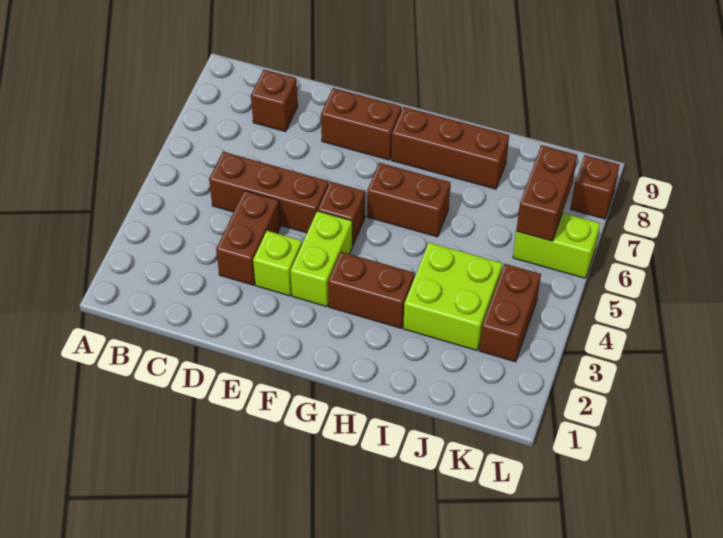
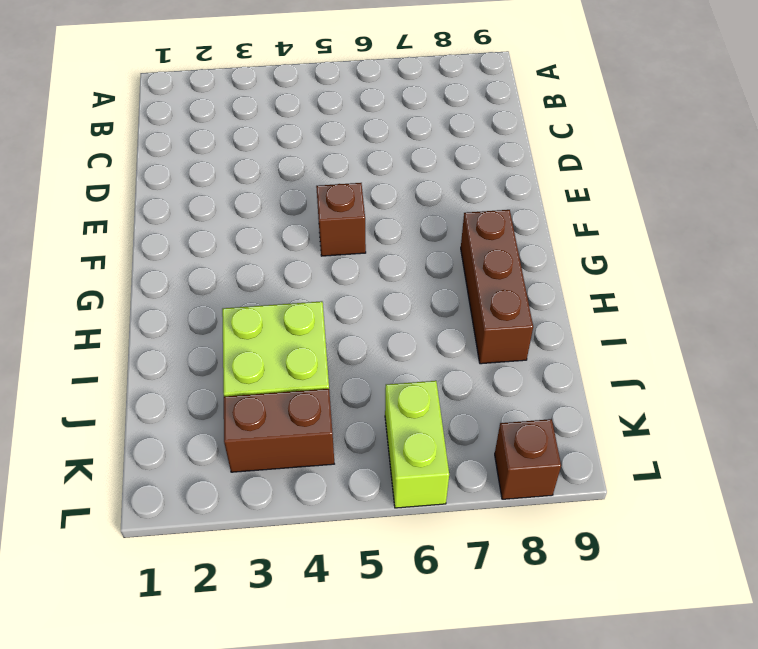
none -> brown 1x3 brick [209,152,329,233]
none -> brown 1x1 brick [251,70,298,132]
none -> brown 1x2 brick [216,191,281,285]

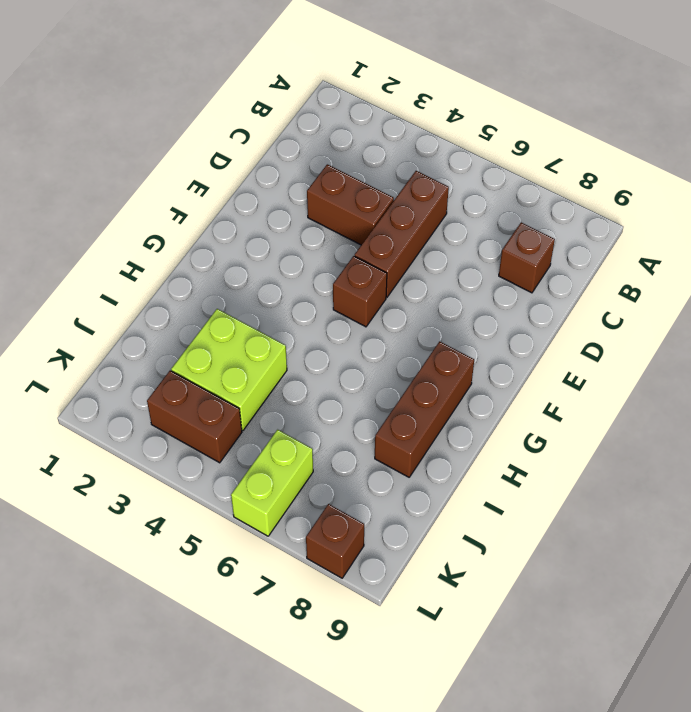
none -> lime 1x1 brick [253,231,302,296]
none -> brown 1x2 brick [321,88,402,160]
none -> lime 1x2 brick [290,211,352,307]

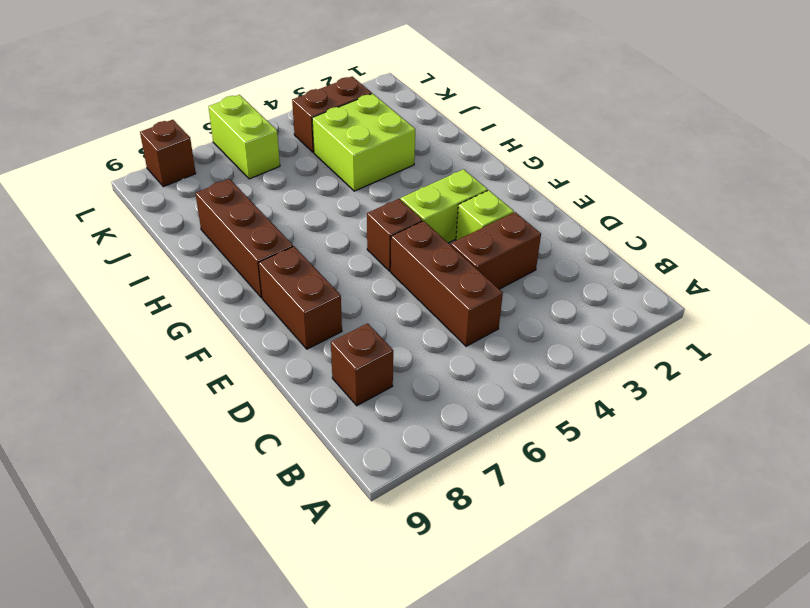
none -> brown 1x2 brick [328,252,414,328]
none -> brown 1x2 brick [367,163,450,237]
none -> brown 1x2 brick [516,145,577,241]

